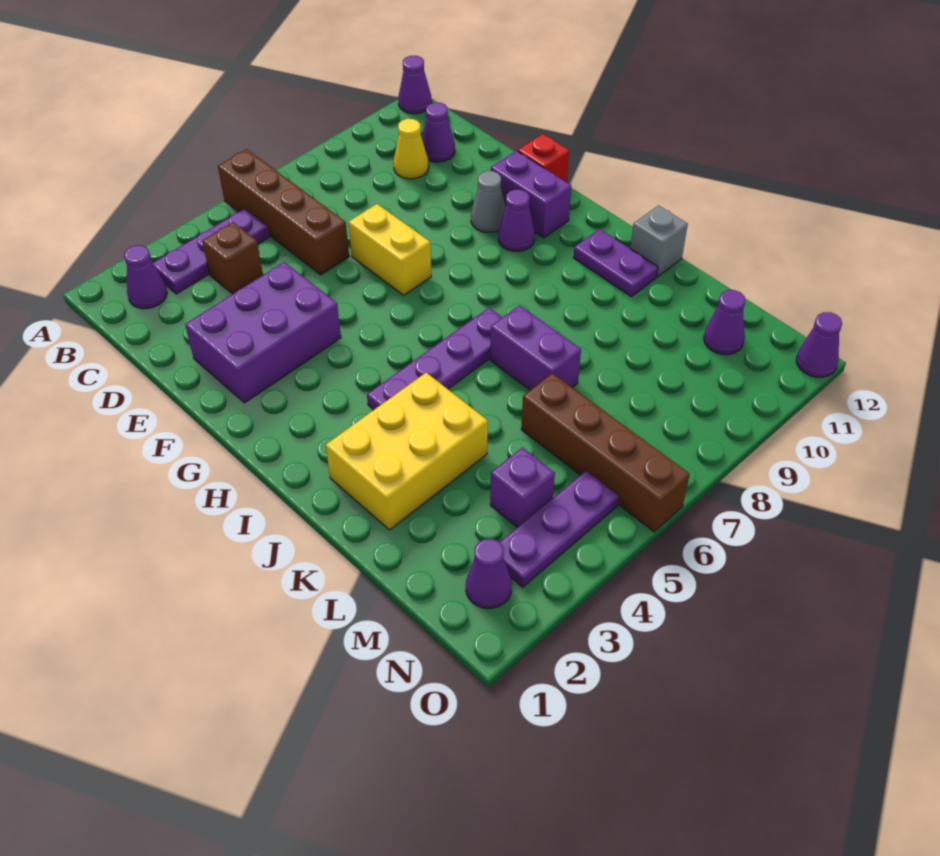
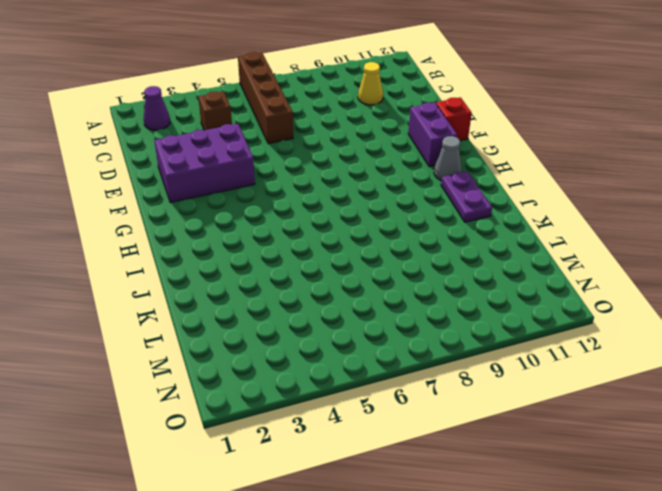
grey 1x1 cone [434,136,462,181] -> grey 1x1 cone moved to [471,171,506,232]
none -> purple 1x1 cone [398,56,432,114]
none -> purple 1x3 plate [153,209,269,294]
none -> purple 1x1 cone [422,103,455,162]

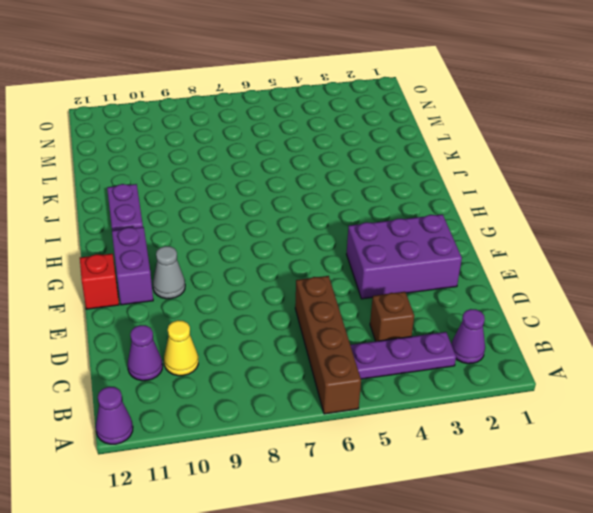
none -> yellow 1x2 brick [348,204,431,295]
none -> purple 1x1 cone [498,189,535,251]
none -> purple 1x4 plate [367,308,502,410]

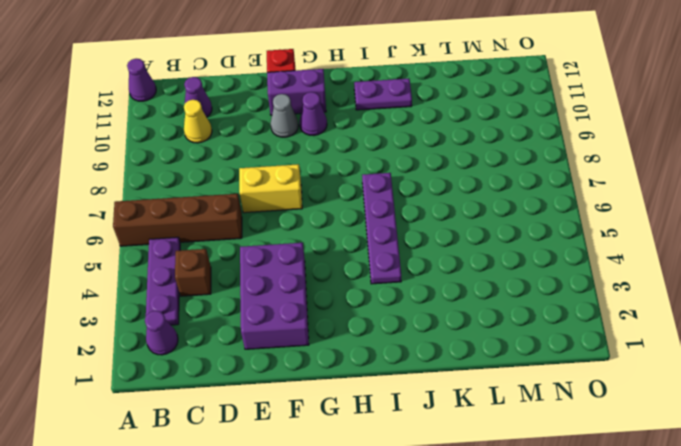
none -> yellow 2x3 brick [326,373,488,530]
none -> purple 1x2 brick [490,305,581,390]
none -> grey 1x1 brick [630,205,688,277]

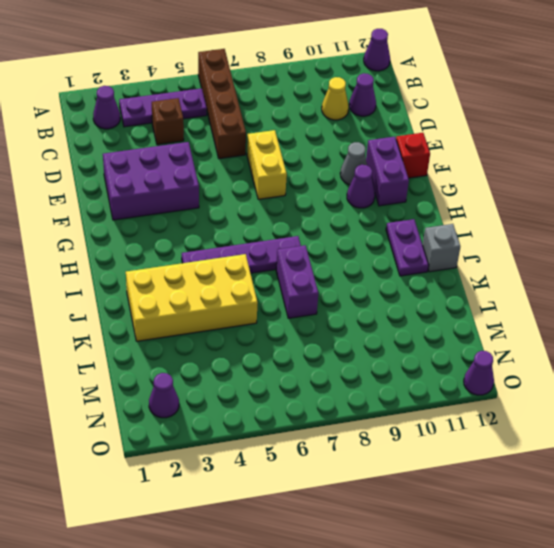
yellow 2x4 brick [126,254,258,341] -> yellow 2x3 brick [326,373,488,530]
none -> brown 1x4 brick [521,373,690,532]
none -> purple 1x1 brick [490,448,555,527]
none -> purple 1x1 cone [704,290,745,355]

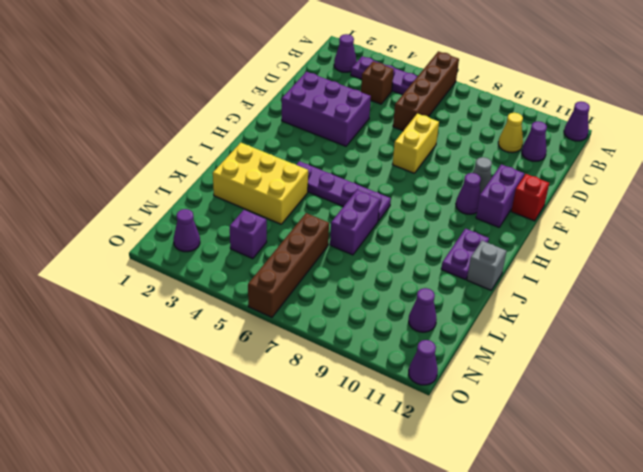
none -> purple 1x3 plate [500,471,619,587]

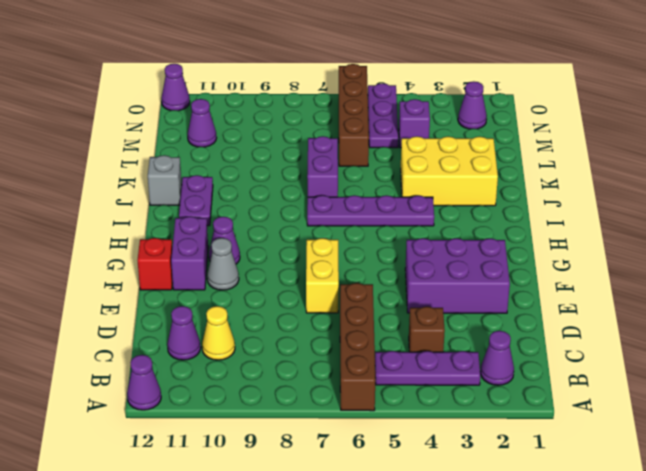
purple 1x3 plate [368,83,398,148] -> purple 1x3 plate turned to [500,471,619,587]

